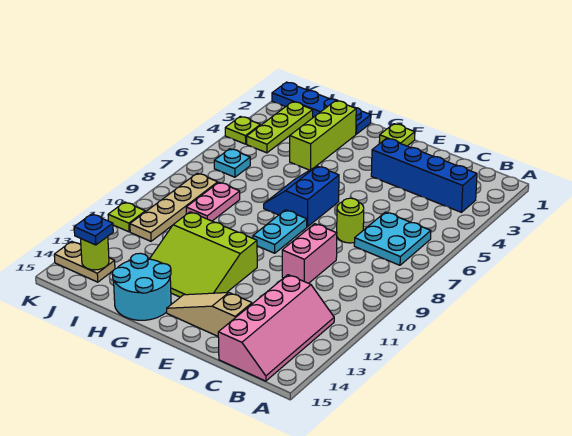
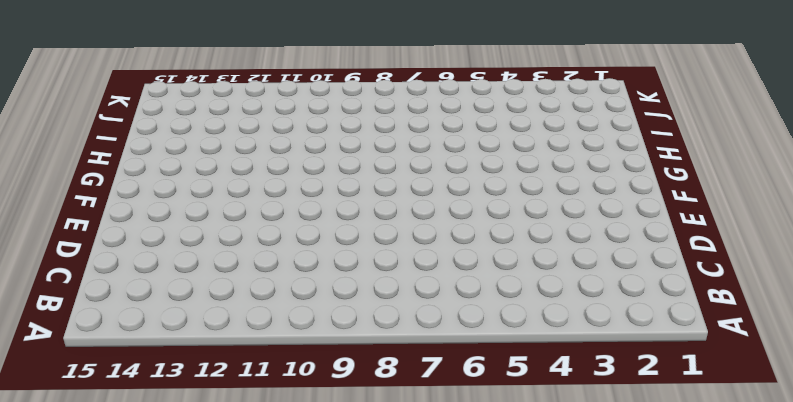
none -> blue 1x4 brick [371,138,477,212]
none -> cyan 2x2 plate [354,212,431,265]
none -> pink 2x4 slope [218,275,334,381]

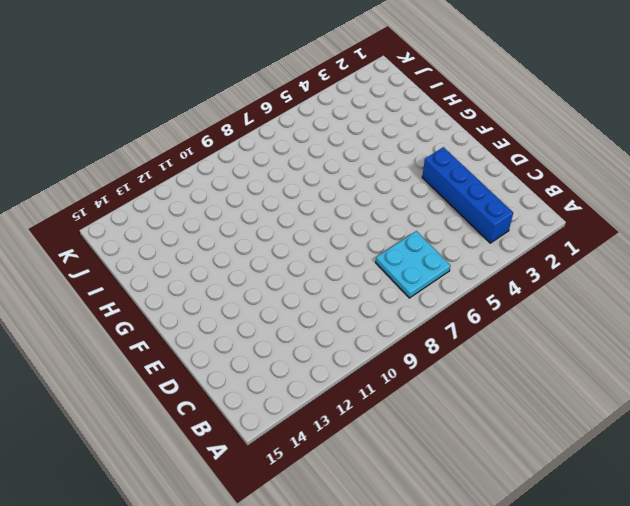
none -> pink 2x4 slope [218,275,334,381]
none -> lime 1x1 round brick [337,198,364,243]
none -> pink 1x2 brick [282,224,337,283]

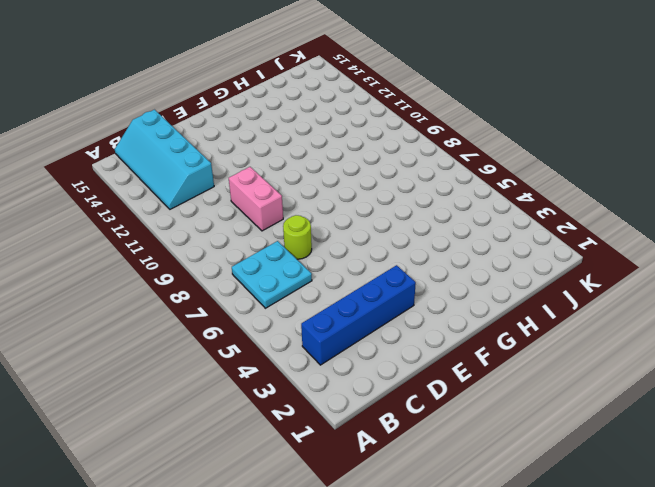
cyan 2x4 slope [115,110,214,209] -> pink 2x4 slope [218,275,334,381]
none -> tan 1x3 slope [167,292,252,336]
none -> lime 1x1 plate [379,124,415,146]
none -> blue 2x2 slope [264,166,339,227]

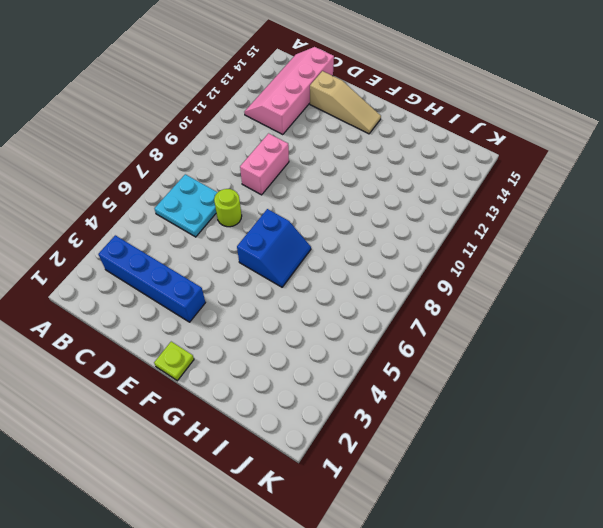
none -> cyan 1x2 plate [253,210,307,253]
none -> lime 3x3 slope [150,212,257,297]
none -> cyan 2x2 round brick [112,253,171,320]

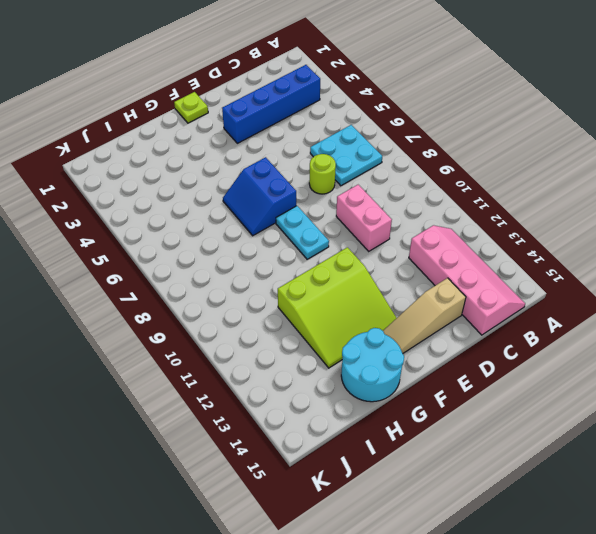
none -> blue 1x4 plate [272,82,371,134]
none -> lime 1x3 brick [290,101,356,170]
none -> pink 1x2 plate [186,182,240,221]

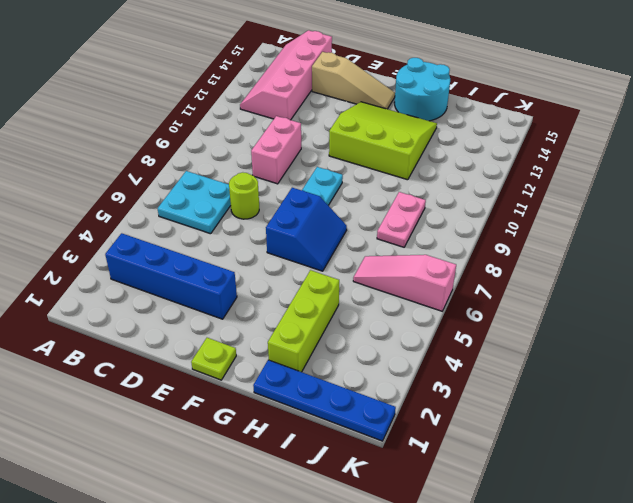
pink 1x3 slope [353,255,456,311] -> cyan 1x1 plate [214,149,250,177]
none -> lime 1x3 plate [247,102,313,153]
none -> tan 1x4 plate [130,173,218,241]
none -> tan 1x2 plate [54,241,115,282]

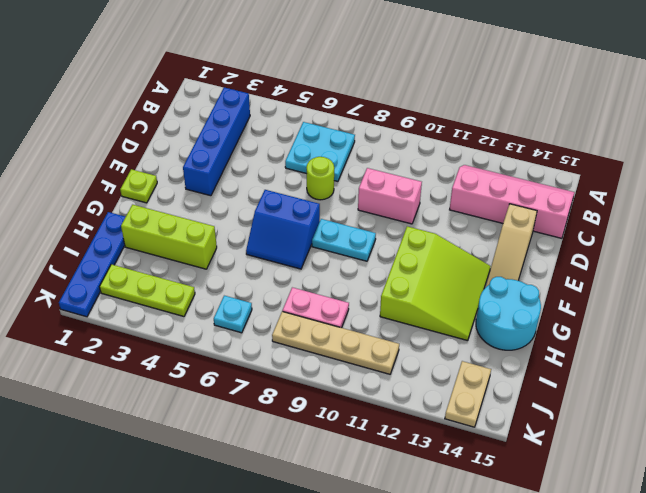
none -> lime 1x1 plate [225,116,260,144]
none -> lime 1x1 plate [108,202,145,232]
none -> lime 1x1 round brick [81,237,109,270]

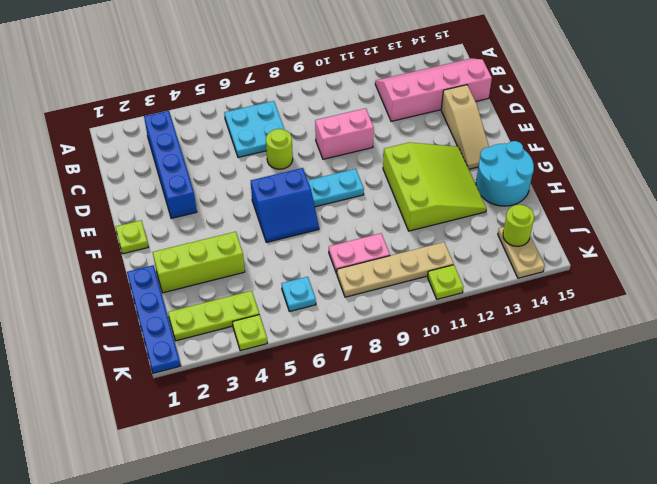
none -> blue 1x1 plate [74,214,113,245]

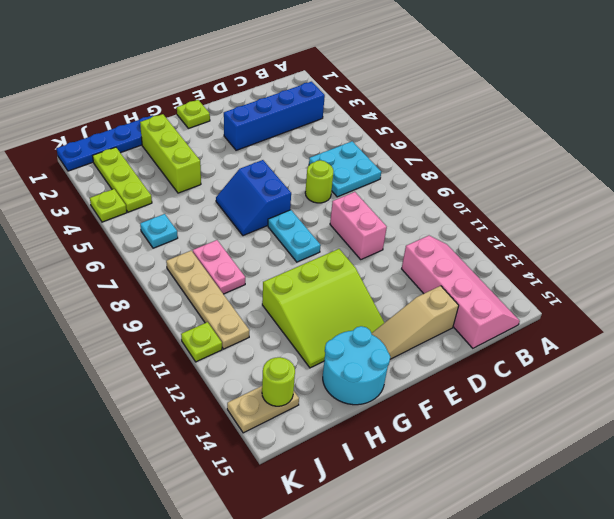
none -> blue 1x1 plate [74,214,113,245]

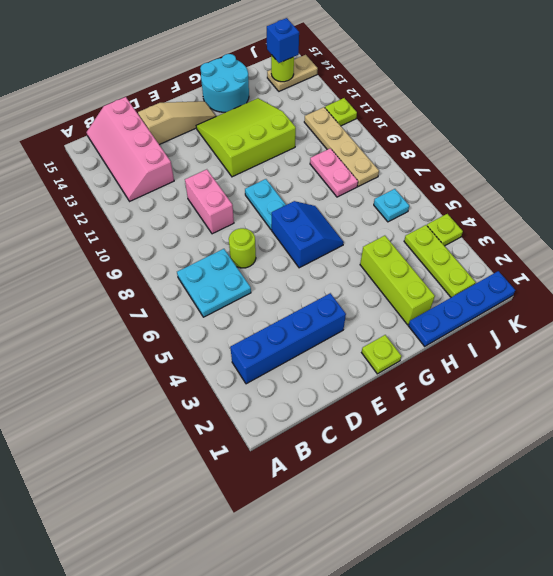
blue 1x1 brick [267,18,299,63] -> blue 1x1 plate [74,214,113,245]

